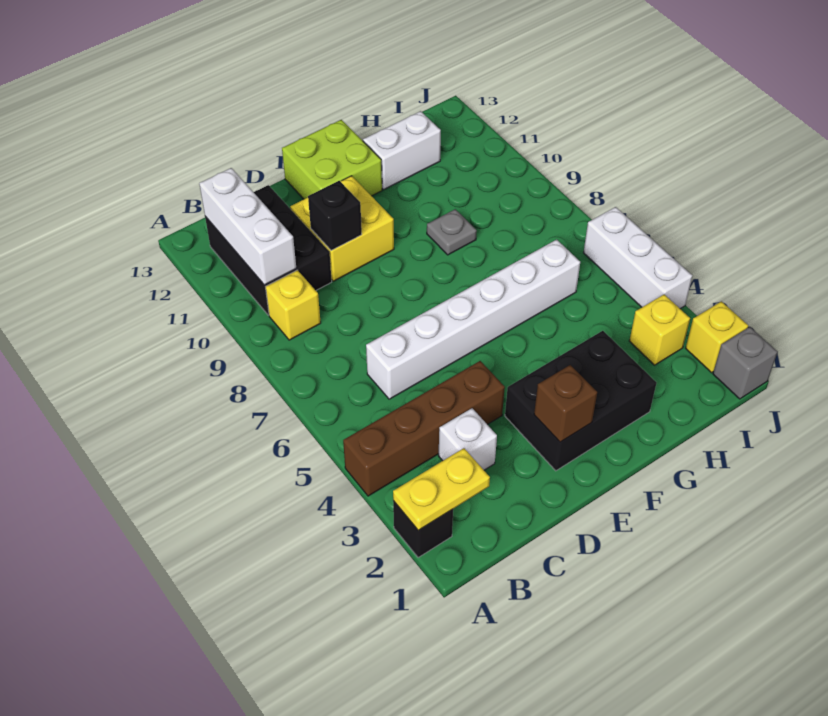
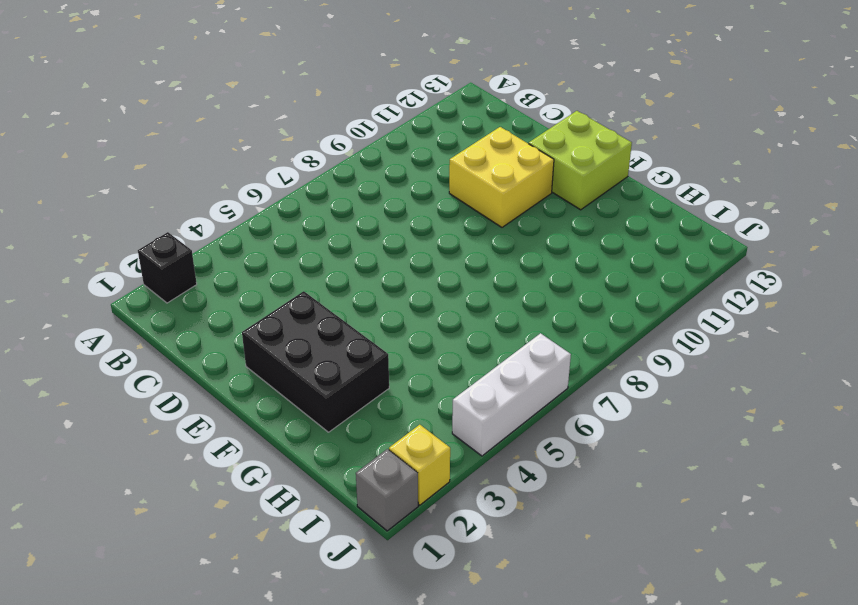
none -> brown 1x4 brick [343,361,505,496]
none -> yellow 1x1 brick [266,270,321,340]
none -> black 2x3 brick [205,185,332,315]

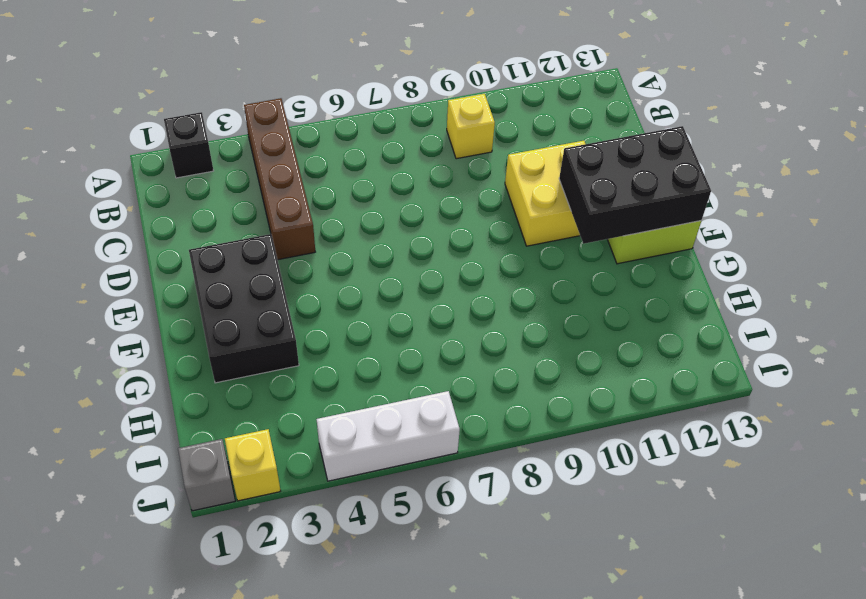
black 2x3 brick [559,126,711,244] -> black 2x3 brick moved to [205,185,332,315]
none -> white 1x1 brick [439,408,497,470]
none -> white 1x6 brick [366,240,580,399]
none -> grey 1x1 plate [427,209,477,255]

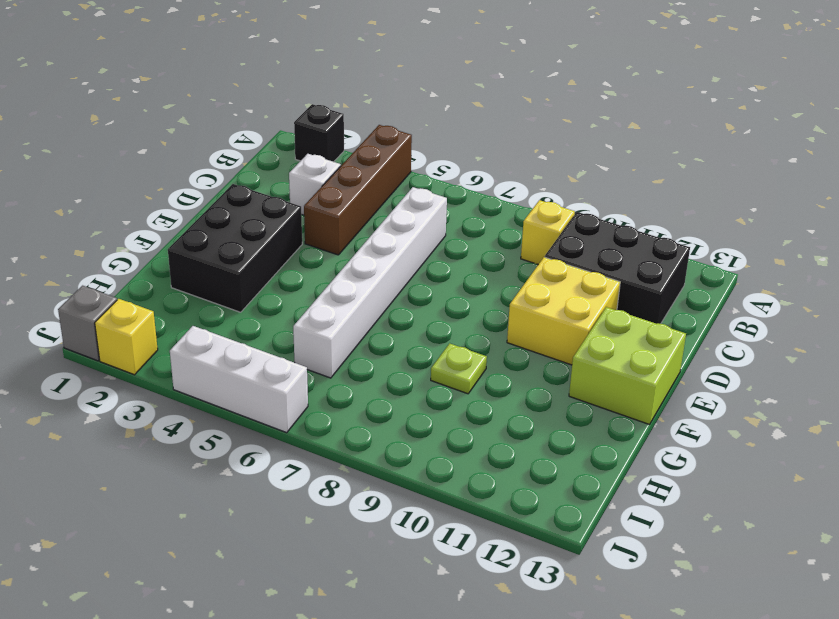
lime 1x1 plate [431,343,487,394] -> grey 1x1 plate [427,209,477,255]
none -> white 1x2 brick [363,111,441,190]
none -> yellow 1x1 brick [629,294,690,365]
none -> yellow 1x2 plate [393,448,490,530]

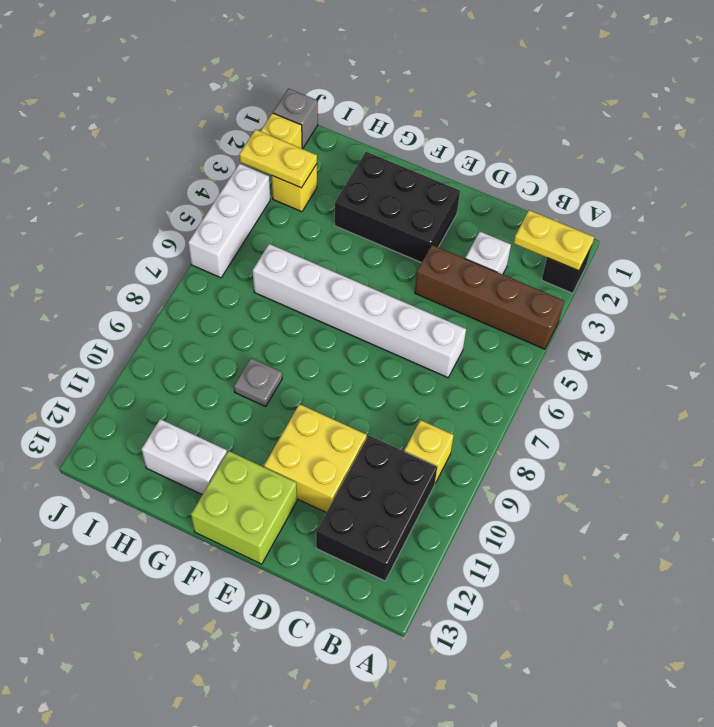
yellow 1x2 plate [239,130,317,188] -> none
none -> white 1x3 brick [199,168,296,285]
none -> black 1x1 brick [308,181,362,251]
none -> brown 1x1 brick [534,365,597,442]

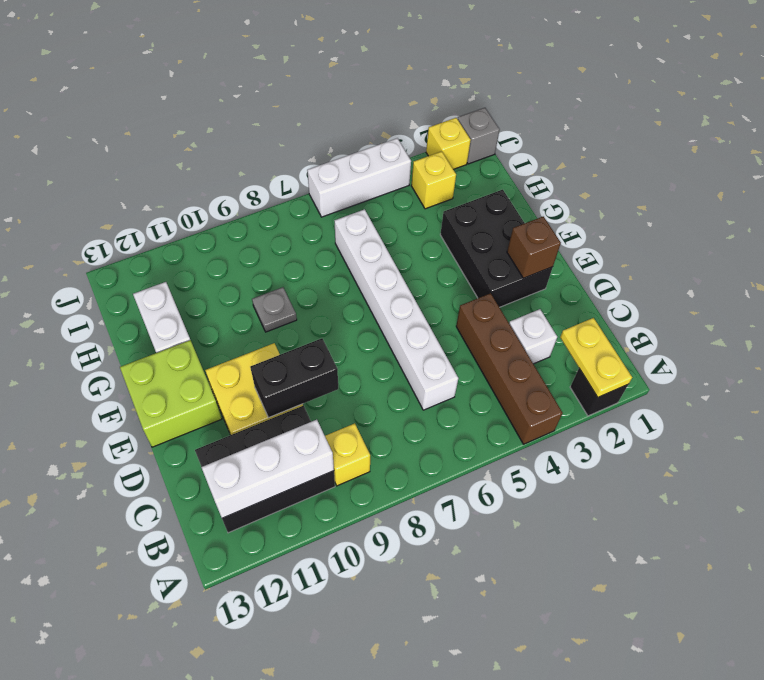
black 1x2 brick [250,338,338,418] -> black 1x1 brick [308,181,362,251]

